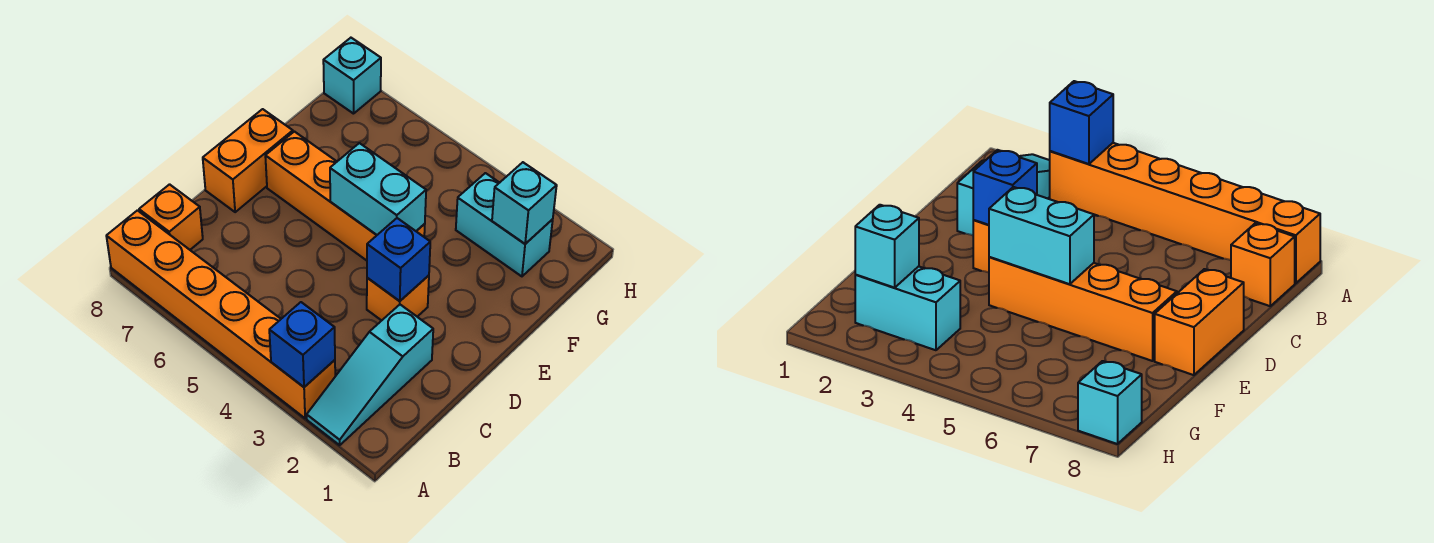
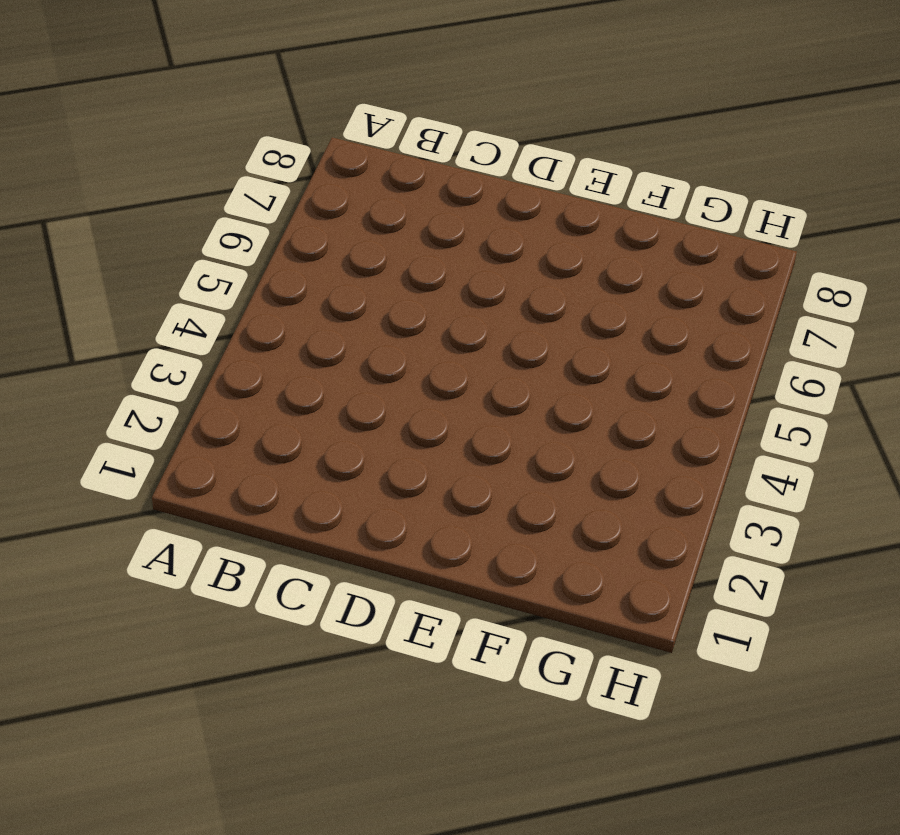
none -> cyan 1x3 slope [307,305,433,445]
none -> orange 1x6 brick [106,210,335,418]
none -> orange 1x1 brick [139,184,203,250]

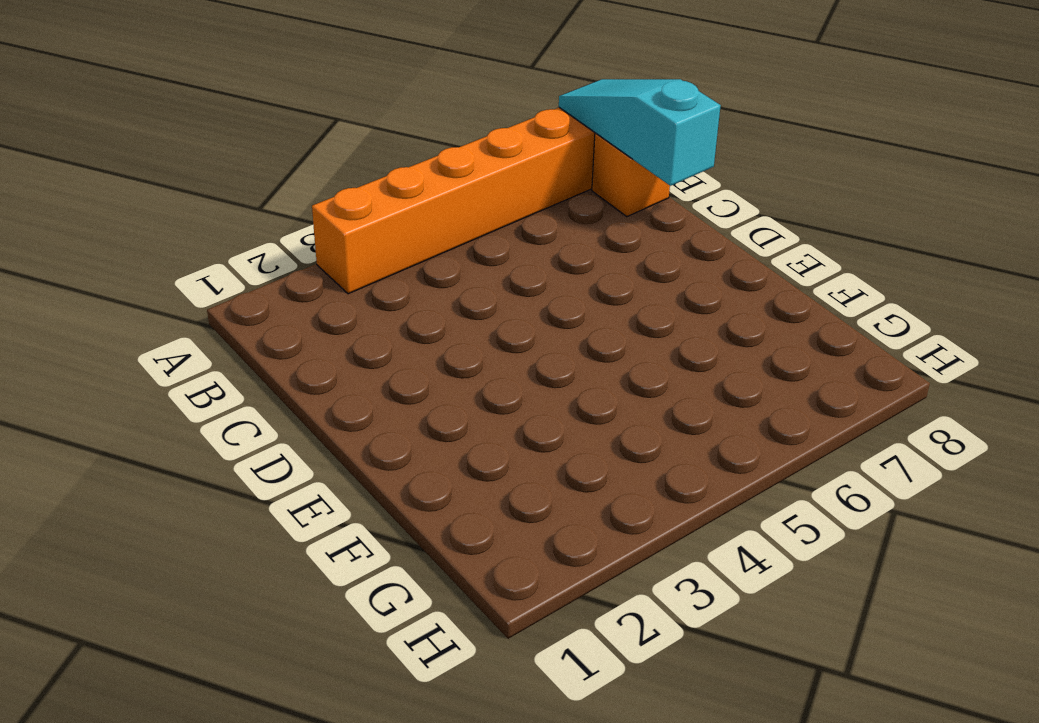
cyan 1x3 slope [559,79,721,186] -> cyan 1x3 slope moved to [307,305,433,445]
none -> orange 1x1 brick [367,276,429,321]
none -> orange 1x2 brick [203,109,293,212]
none -> orange 1x4 brick [265,132,425,261]

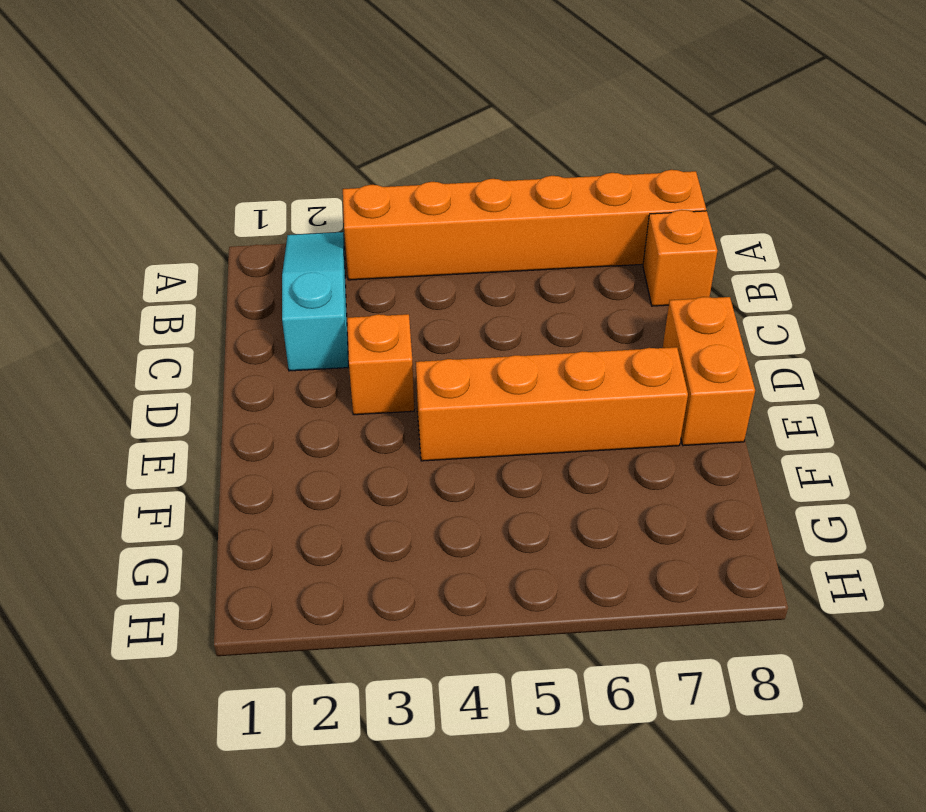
none -> cyan 1x2 brick [456,173,553,276]
none -> cyan 1x1 brick [323,38,381,114]
none -> blue 1x1 brick [269,302,335,387]

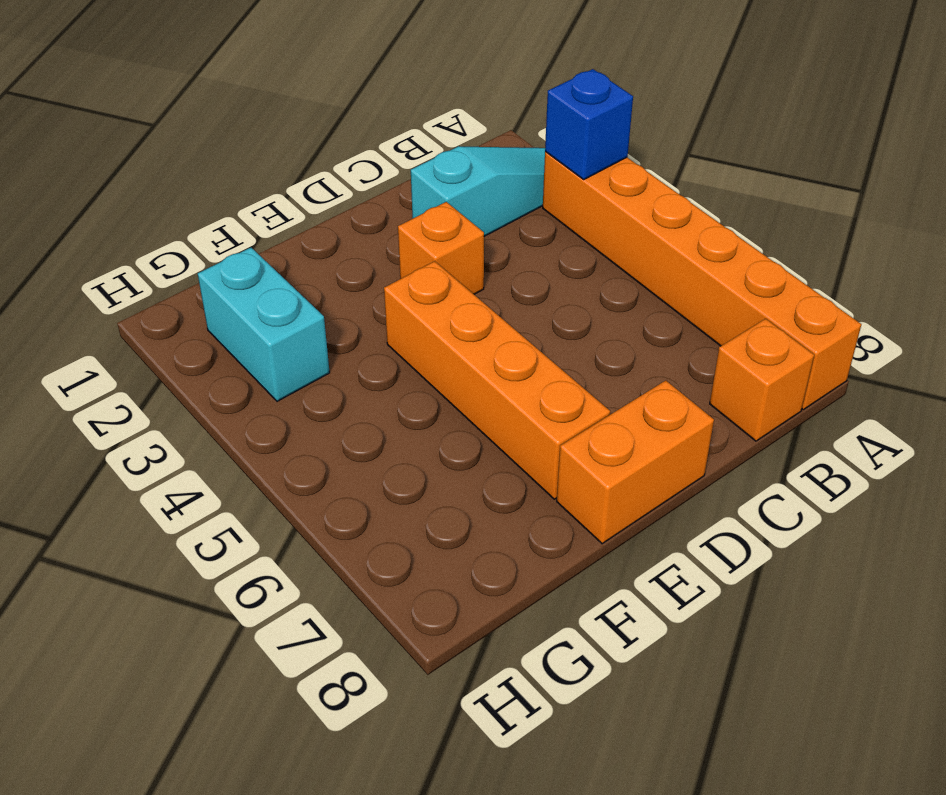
none -> cyan 1x1 brick [323,38,381,114]
none -> blue 1x1 brick [367,218,430,301]
none -> cyan 1x2 brick [330,143,426,235]

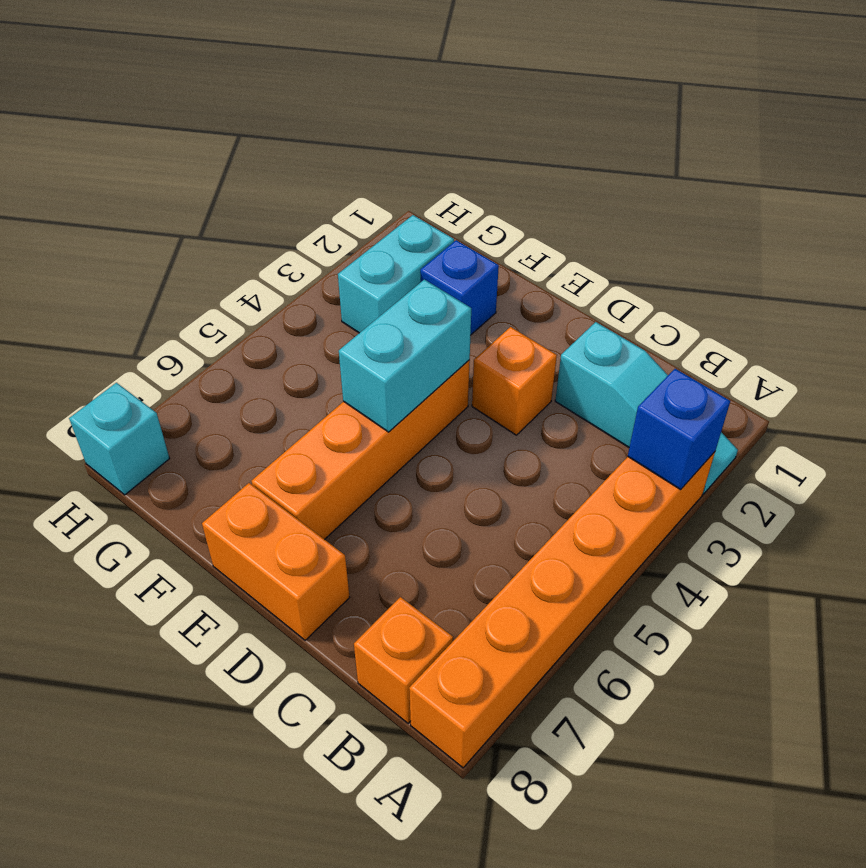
blue 1x1 brick [420,240,499,334] -> blue 1x1 brick moved to [367,218,430,301]
none -> cyan 1x1 brick [492,162,557,244]

